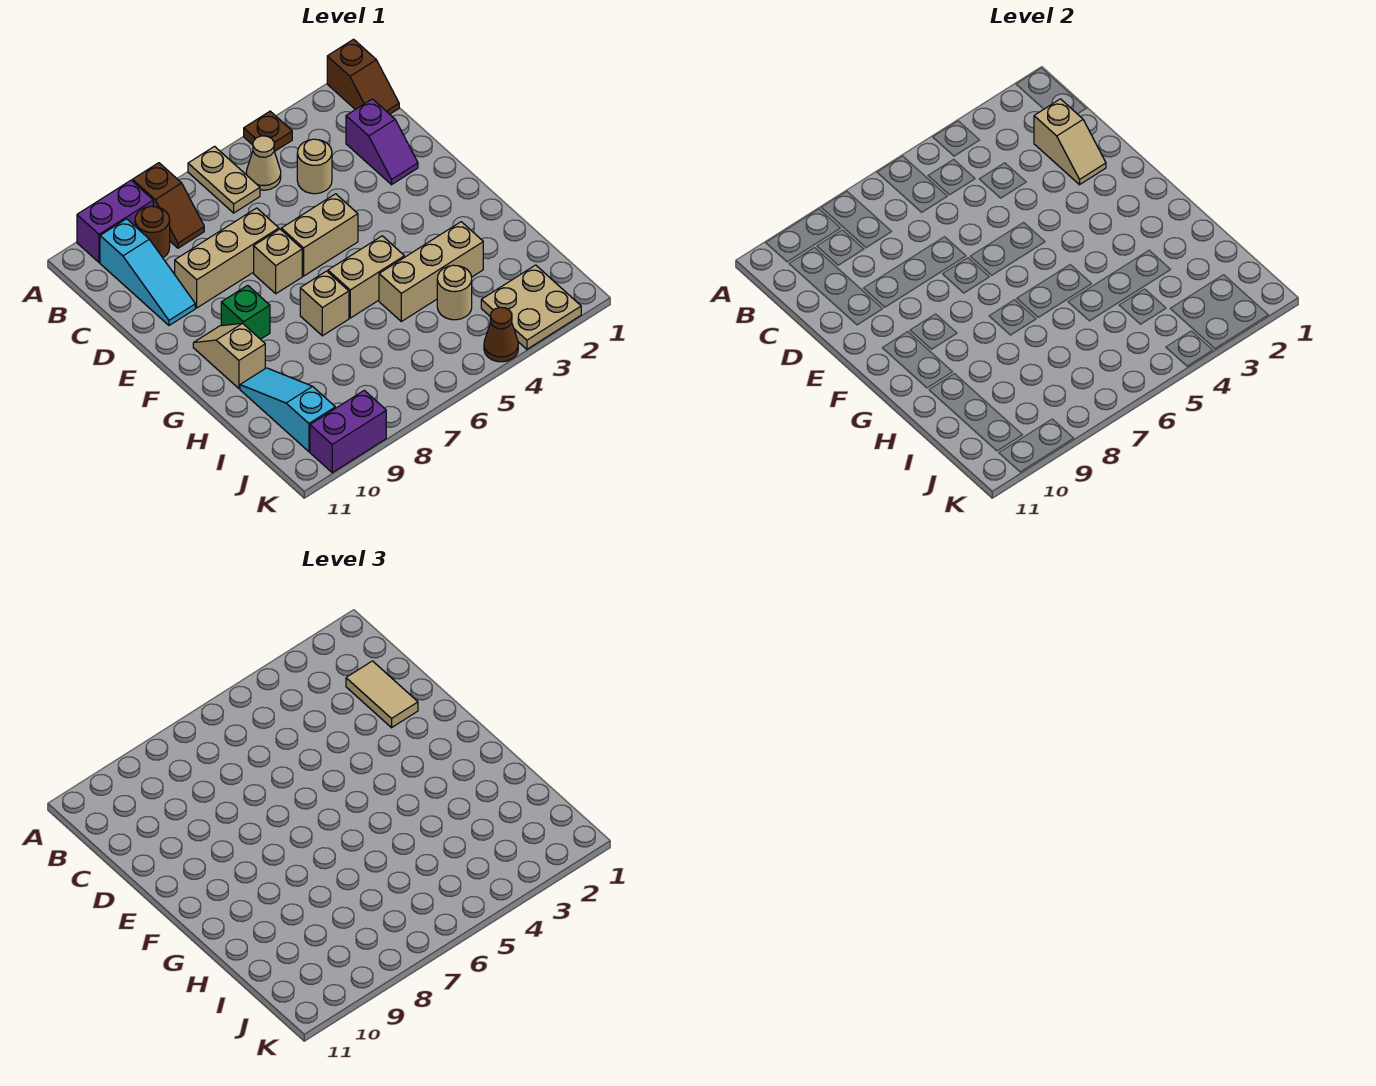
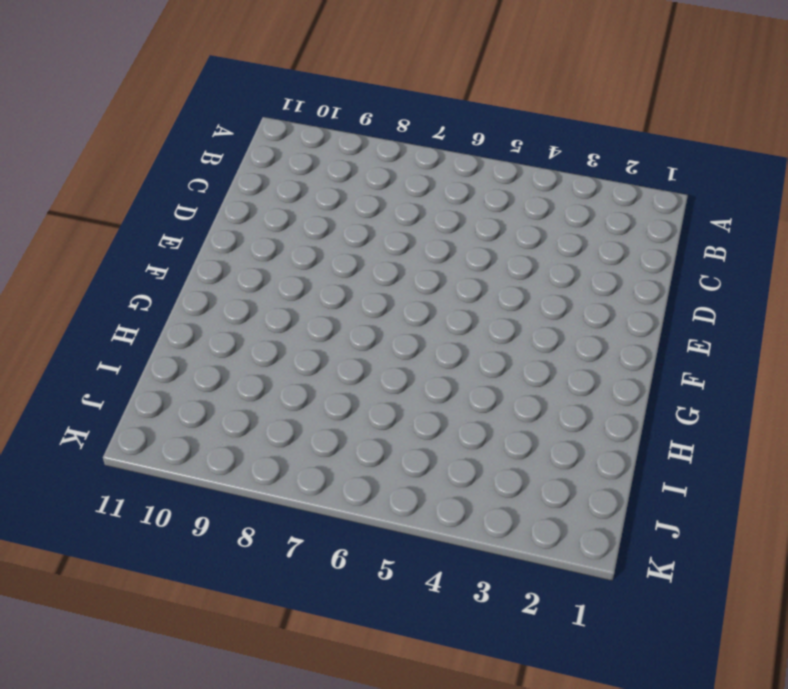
none -> brown 1x2 slope [327,39,399,114]
none -> brown 1x1 plate [244,111,292,152]
none -> tan 1x2 plate [188,146,260,213]

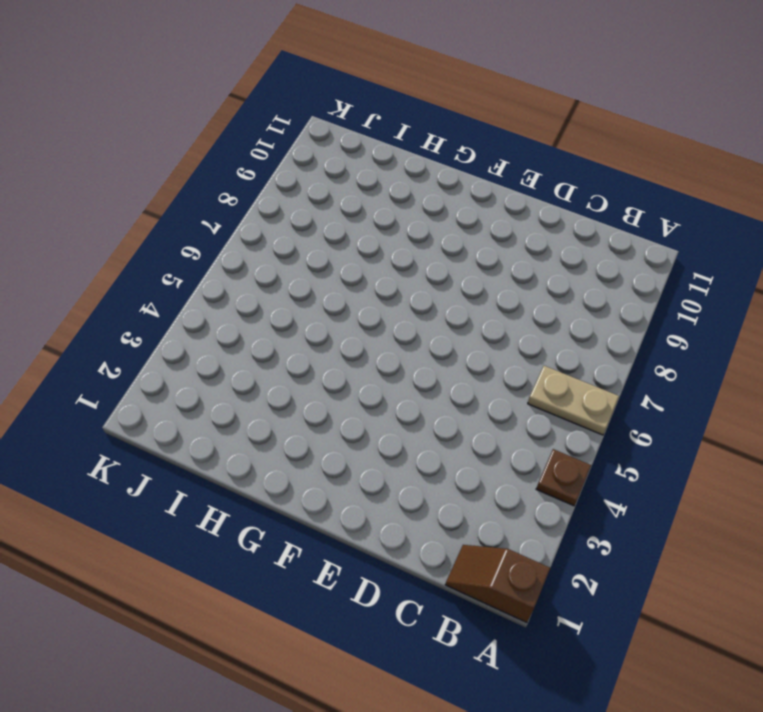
none -> brown 1x2 slope [132,163,204,248]
none -> purple 1x2 brick [77,180,153,262]
none -> tan 1x1 cone [246,136,281,190]

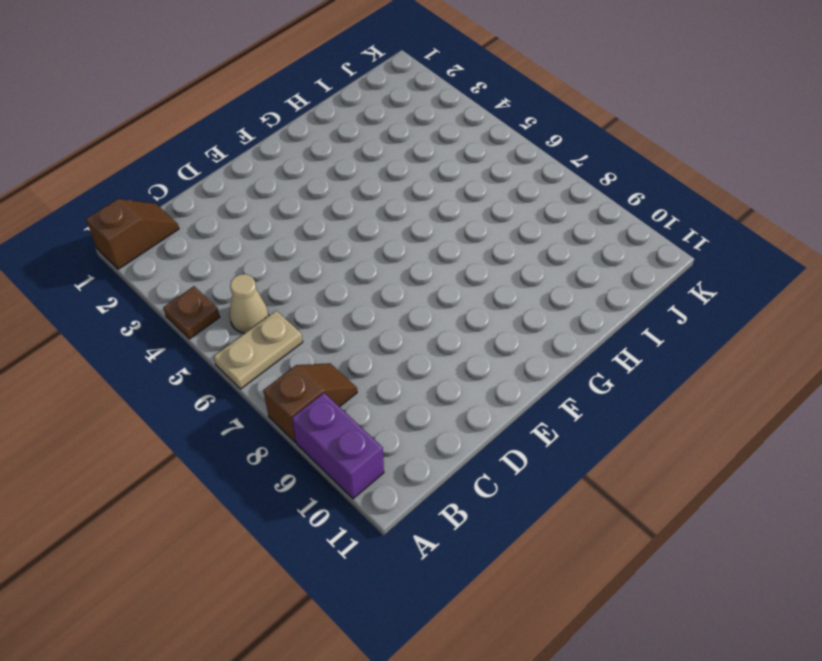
none -> brown 1x1 round brick [135,206,170,258]
none -> cyan 1x3 slope [100,219,195,325]
none -> purple 1x2 slope [346,99,418,185]

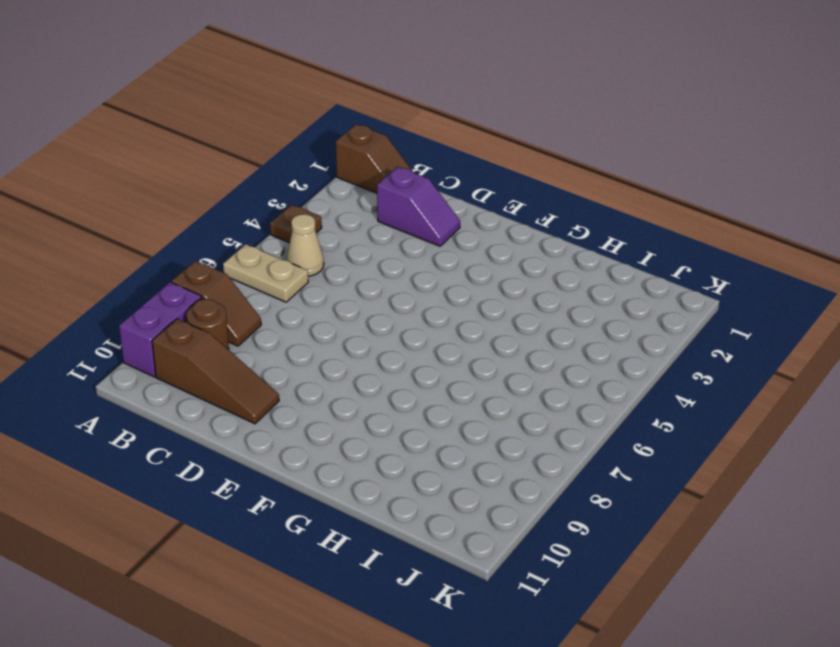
brown 1x3 slope [152,319,279,424] -> cyan 1x3 slope [100,219,195,325]
none -> tan 1x1 round brick [297,139,332,194]
none -> tan 1x3 brick [175,208,279,308]
none -> tan 1x2 brick [281,194,358,276]

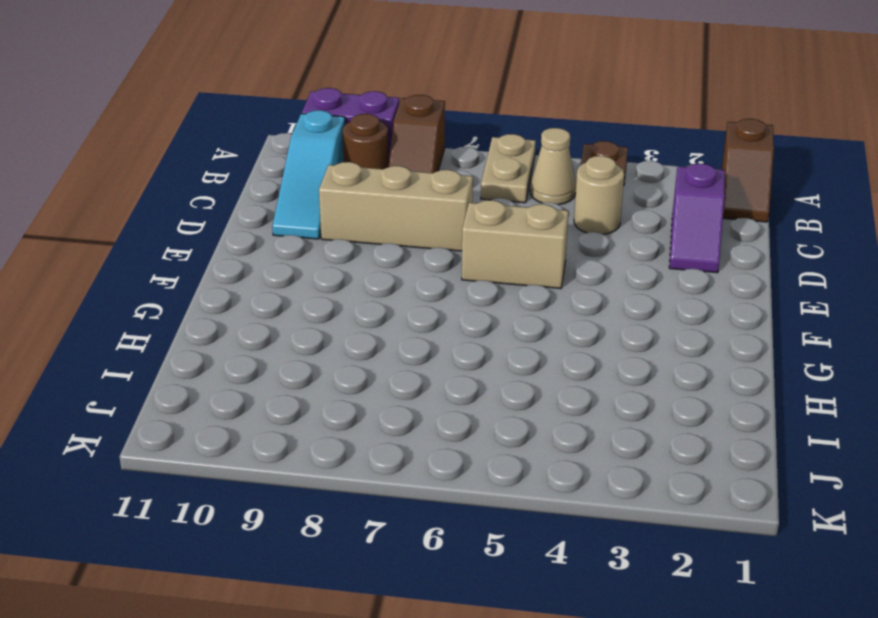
none -> tan 1x1 brick [254,229,302,294]
none -> green 1x1 brick [221,285,270,339]
none -> tan 1x2 slope [193,323,265,388]

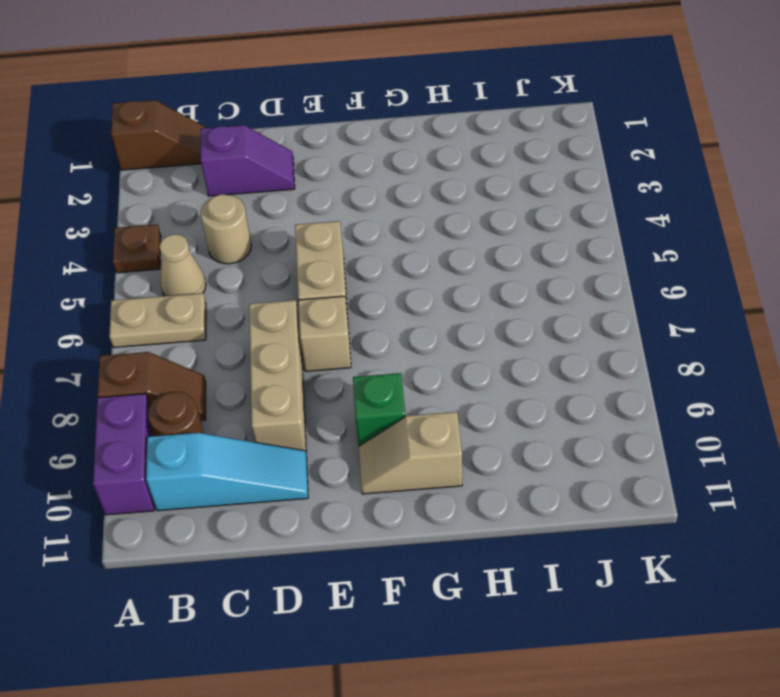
none -> tan 1x2 brick [328,236,404,318]
none -> tan 1x1 brick [300,271,349,336]
none -> tan 1x3 brick [379,222,483,321]

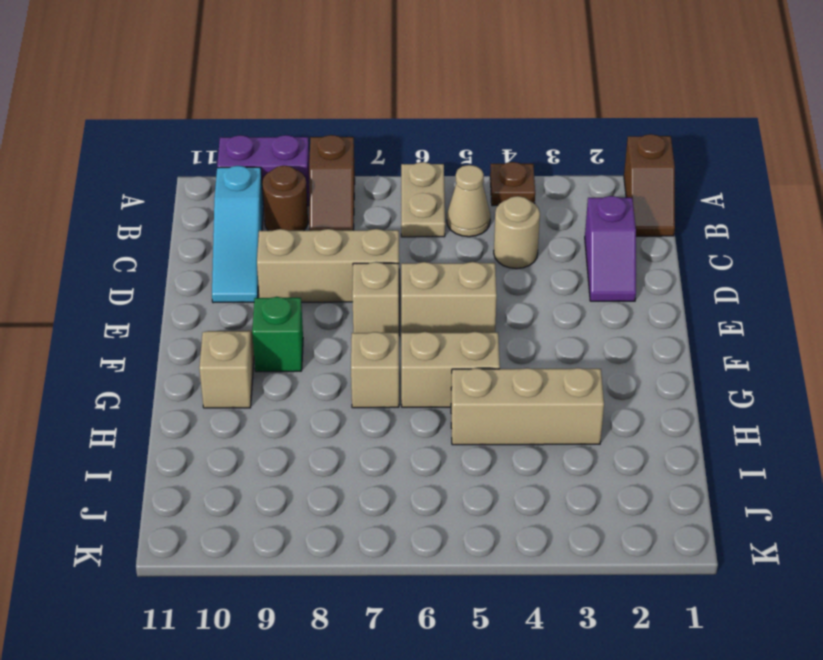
none -> cyan 1x3 slope [240,368,335,452]
none -> tan 1x1 round brick [437,265,472,320]
none -> tan 2x2 plate [481,265,581,349]

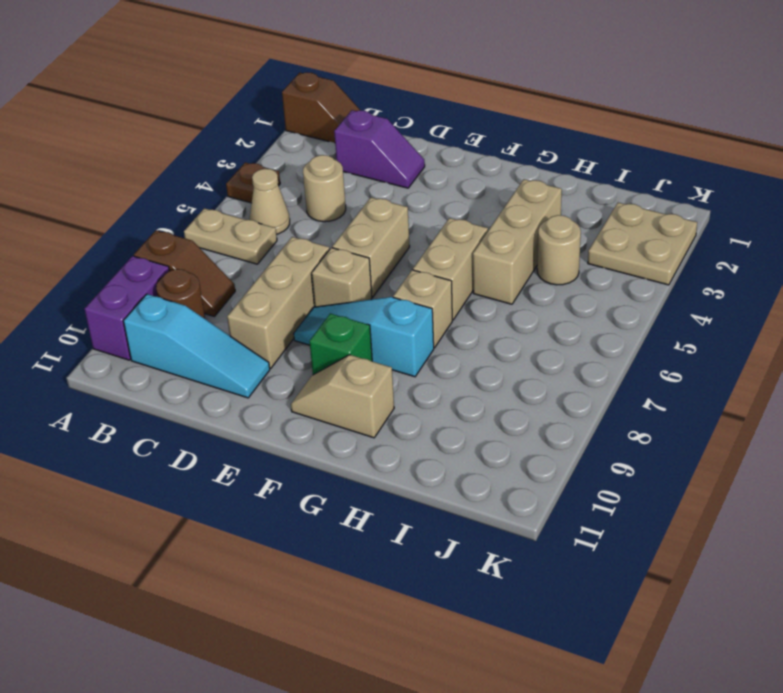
cyan 1x3 slope [294,297,434,377] -> cyan 1x3 slope moved to [240,368,335,452]
none -> brown 1x1 cone [484,307,518,362]
none -> purple 1x2 brick [310,390,386,473]
none -> tan 1x2 slope [1034,99,1106,185]

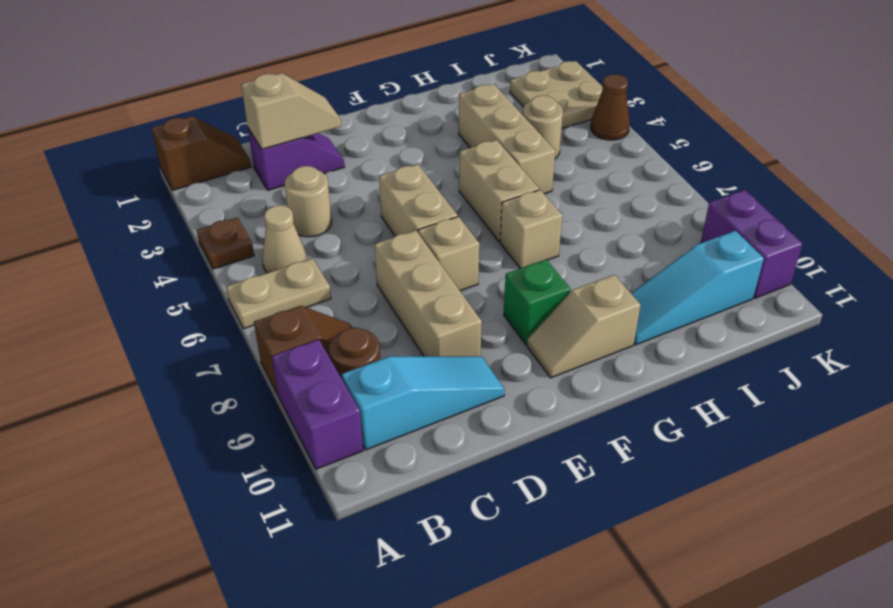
none -> tan 1x2 tile [346,661,418,728]

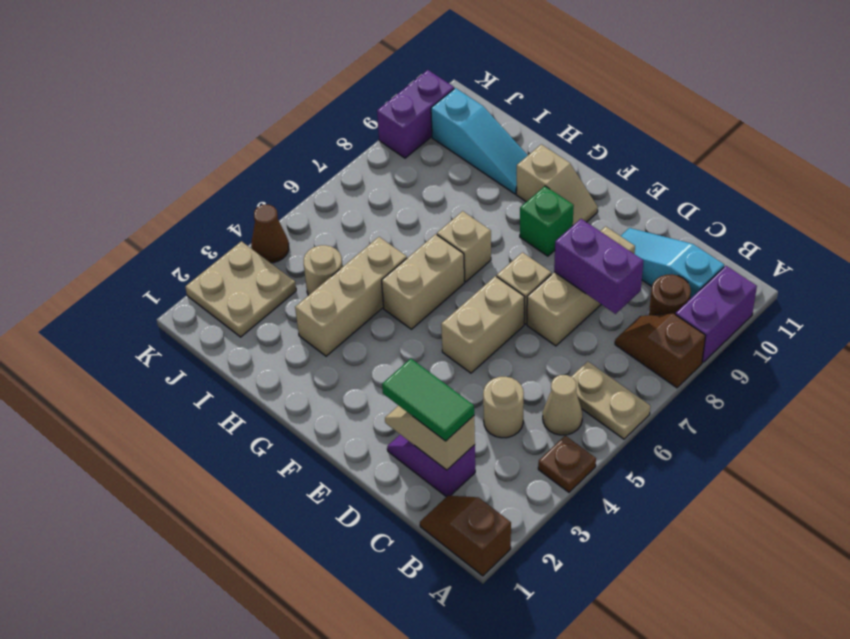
green 1x2 tile [382,359,474,441] -> tan 1x2 tile [346,661,418,728]
purple 1x2 brick [554,219,643,314] -> none

